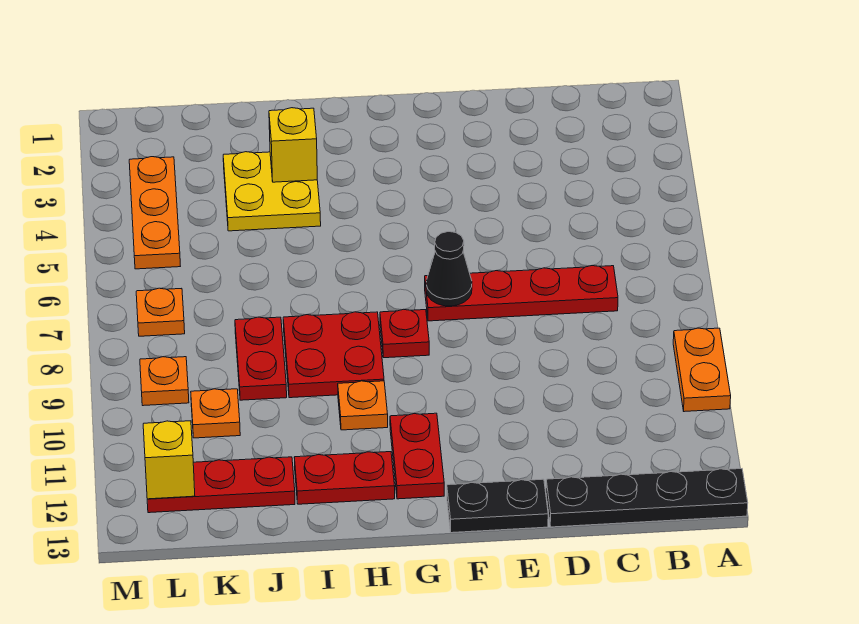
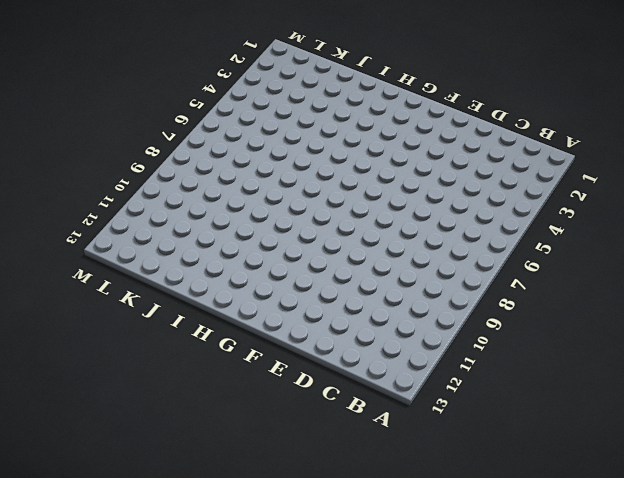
none -> orange 1x2 plate [673,328,731,412]
none -> black 1x4 plate [546,469,748,527]
none -> red 1x4 plate [425,266,618,321]

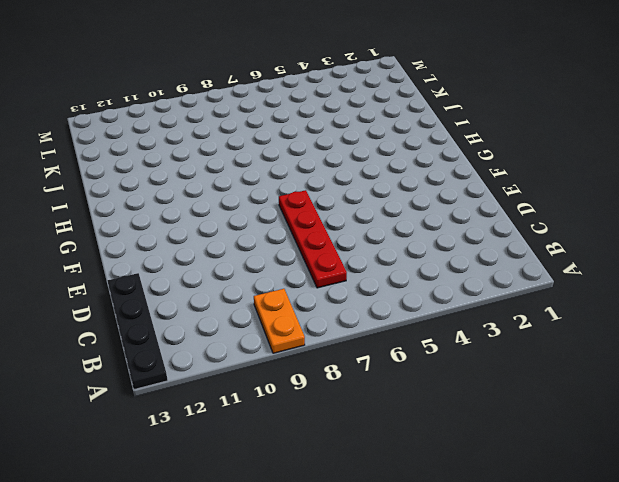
orange 1x2 plate [254,289,305,353] -> orange 1x2 plate turned to [673,328,731,412]
none -> black 1x2 plate [447,479,548,533]
none -> red 1x1 plate [380,309,429,358]
none -> red 1x2 plate [390,413,444,499]

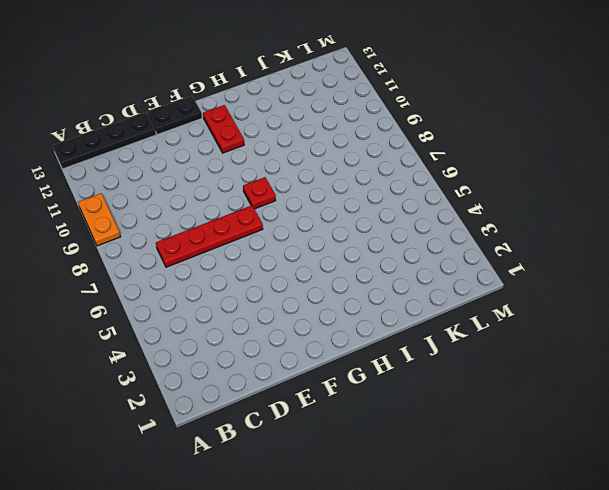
none -> red 2x2 plate [283,312,384,398]
none -> orange 1x1 plate [338,381,388,430]
none -> red 1x2 plate [294,452,395,504]

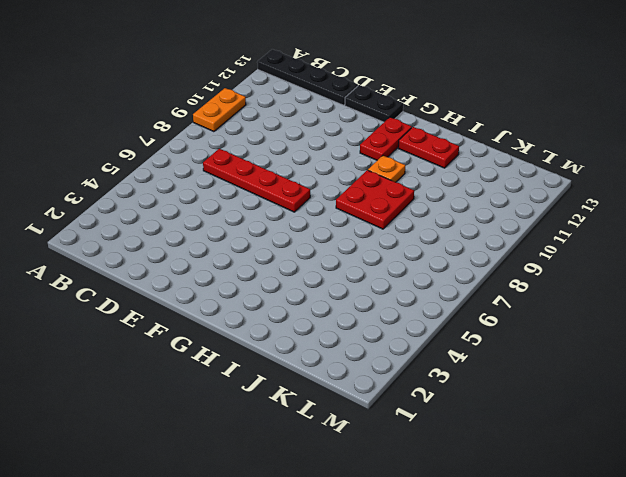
none -> red 1x1 plate [380,309,429,358]
none -> yellow 2x2 plate [223,152,321,231]
none -> red 1x2 plate [235,317,287,400]

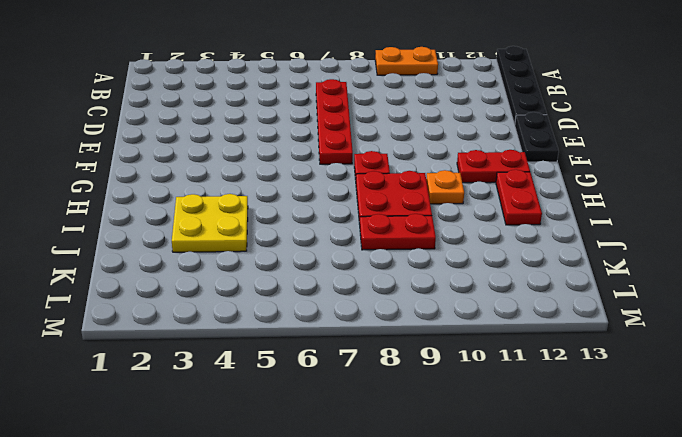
none -> red 1x3 plate [147,457,295,513]
none -> orange 1x1 plate [191,389,240,438]
none -> orange 1x3 plate [129,157,180,269]

